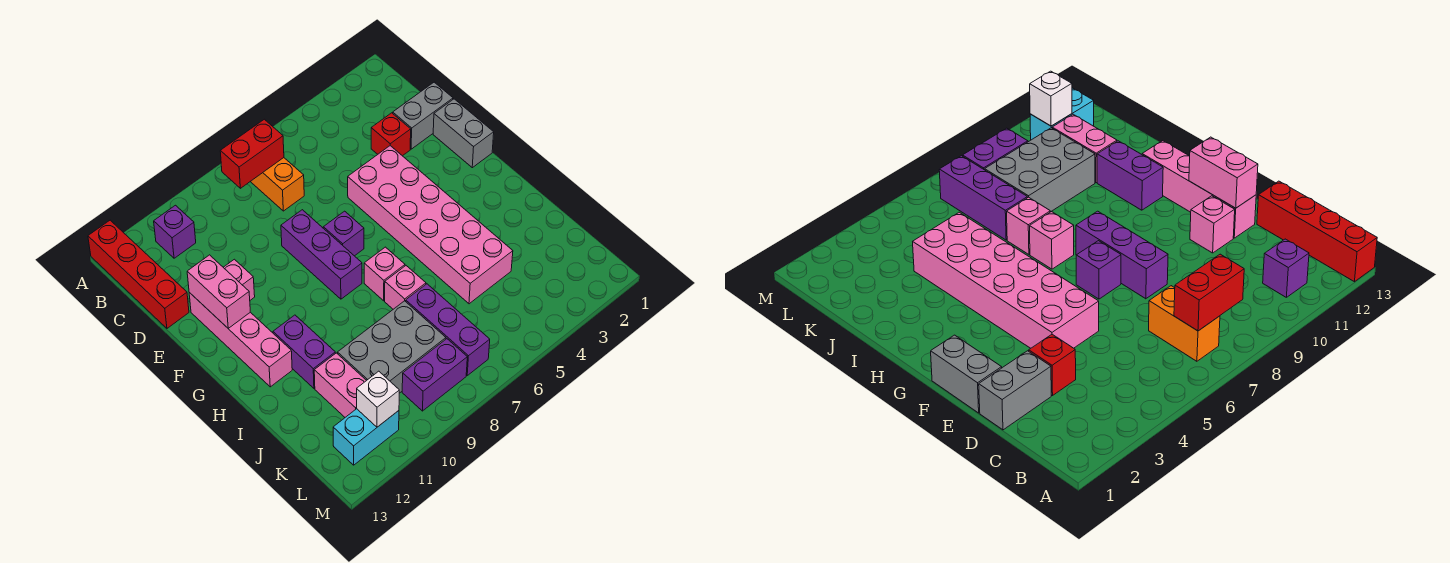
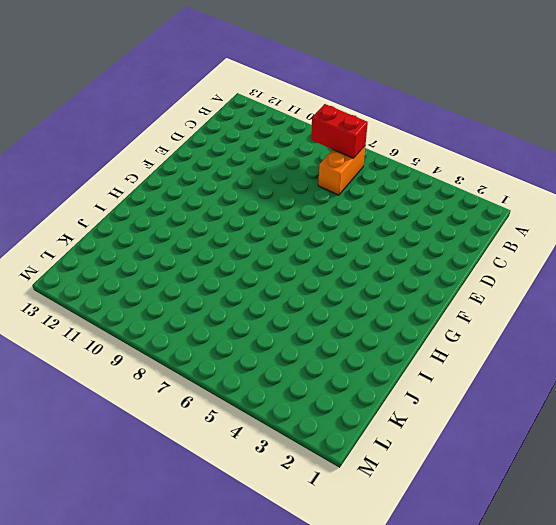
none -> red 1x4 brick [88,220,189,328]
none -> purple 1x1 brick [154,205,196,258]
none -> grey 1x2 brick [393,82,453,149]

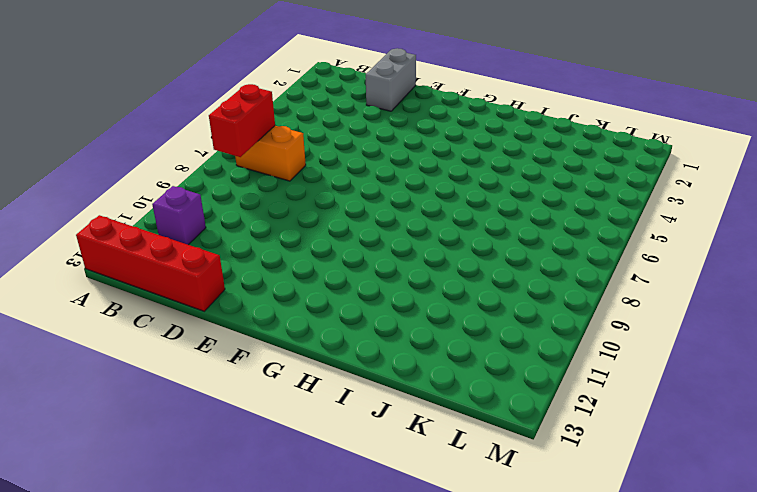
none -> red 1x1 brick [371,113,411,156]
none -> grey 1x2 brick [433,99,494,168]
none -> pink 2x6 brick [348,146,513,304]

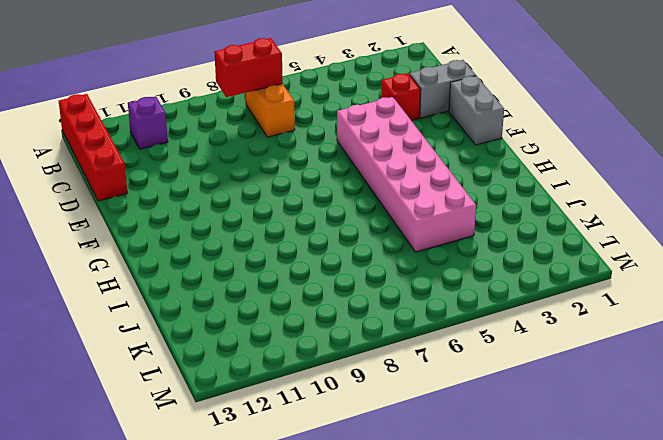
none -> purple 1x3 brick [281,210,362,299]
none -> pink 1x1 brick [223,259,255,300]
none -> pink 1x4 brick [189,293,292,387]

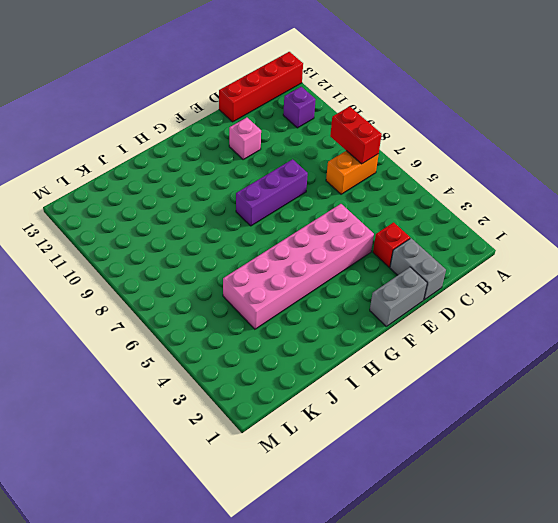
none -> pink 1x4 brick [189,293,292,387]
none -> purple 1x1 brick [323,211,364,256]
none -> pink 1x1 brick [364,247,405,301]

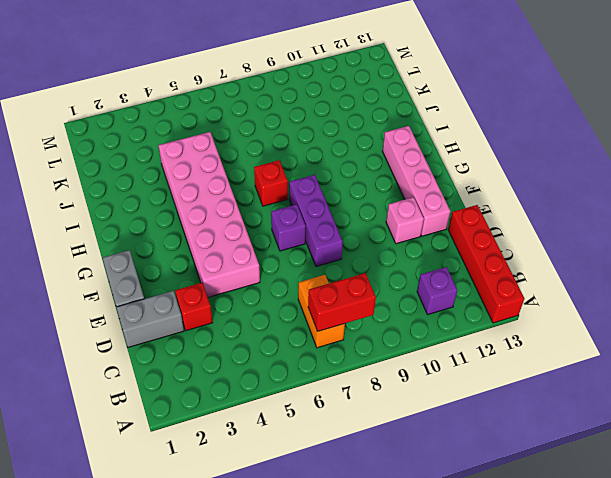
red 1x1 brick [254,160,288,206] -> pink 1x1 brick [364,247,405,301]
none -> purple 1x2 brick [273,315,335,388]
none -> pink 1x1 brick [385,266,426,309]
none -> purple 1x3 brick [406,284,490,375]

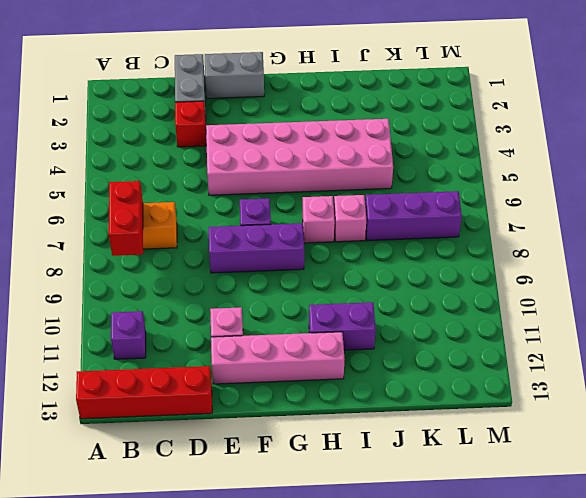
none -> grey 2x3 brick [338,301,446,393]
none -> pink 1x2 brick [314,353,367,417]
none -> purple 1x2 brick [402,339,467,411]

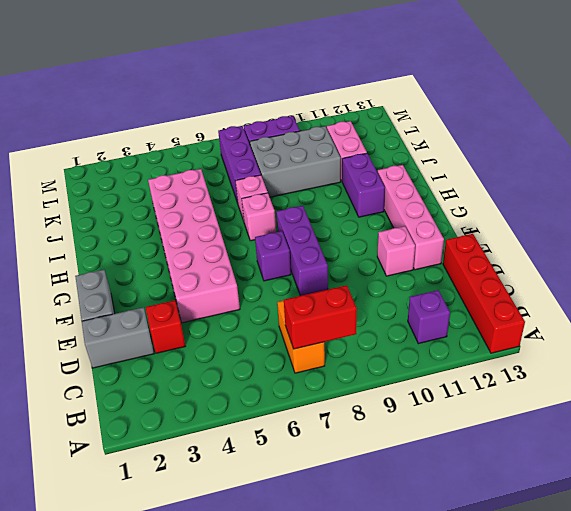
none -> cyan 1x2 brick [333,409,399,465]
none -> pink 1x2 brick [187,255,250,329]
none -> white 1x1 brick [357,371,399,427]

